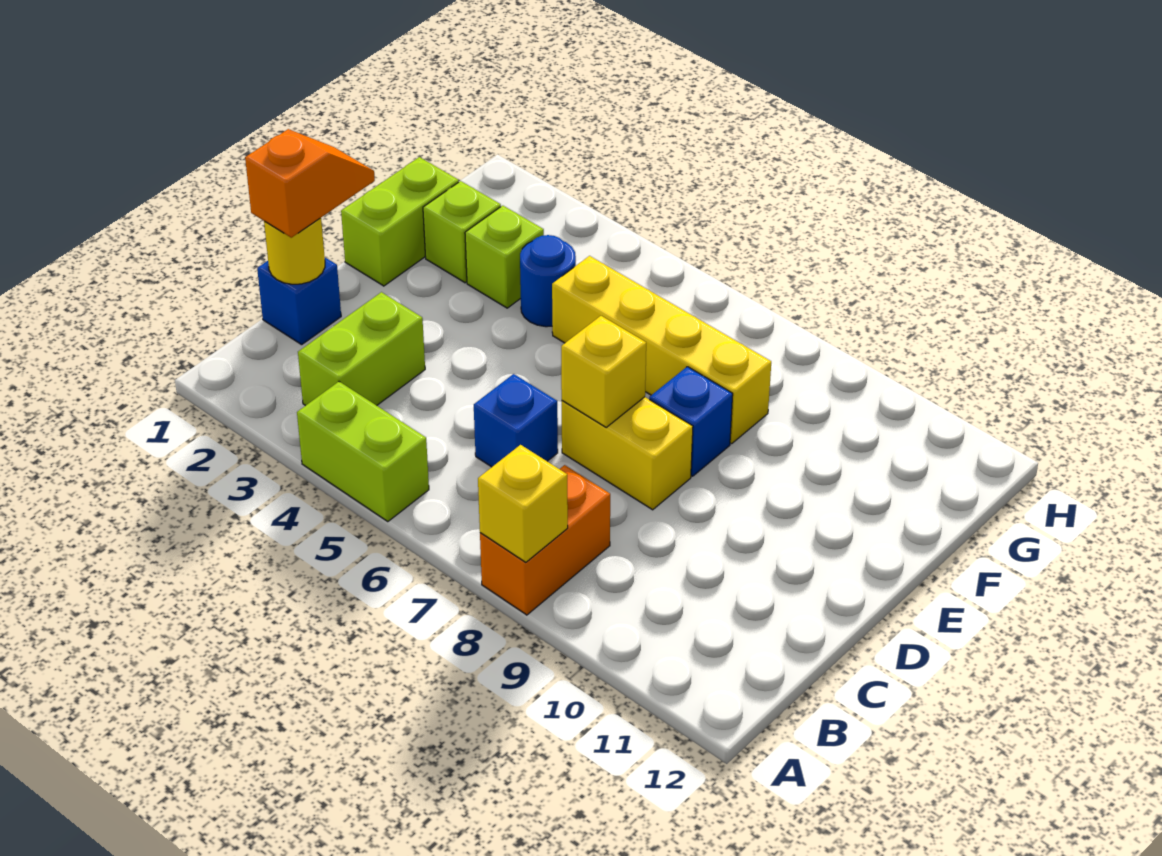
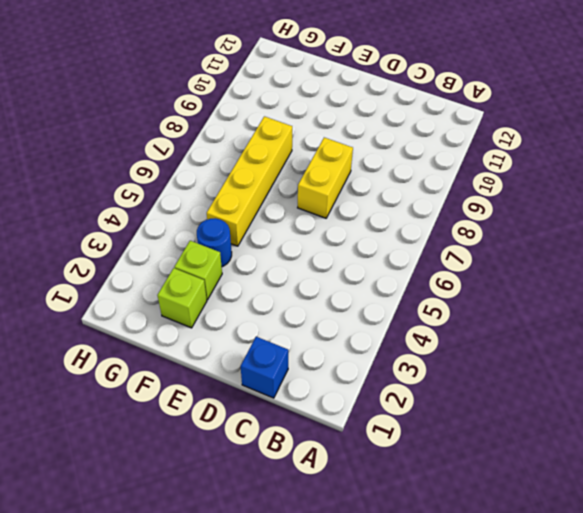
none -> lime 1x2 brick [297,382,429,522]
none -> orange 1x2 brick [480,465,610,615]
none -> lime 1x2 brick [298,292,425,406]

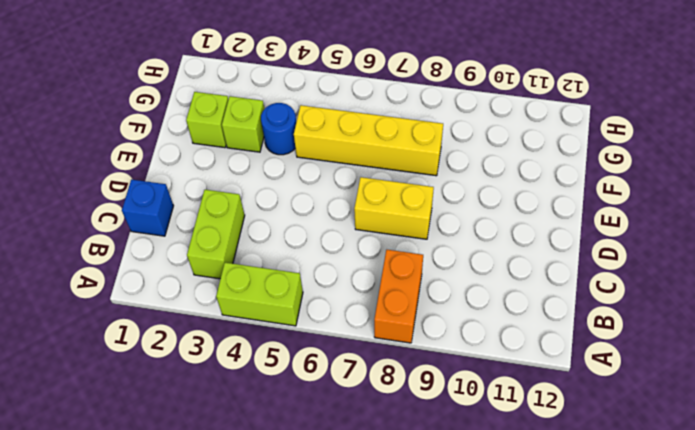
none -> blue 1x1 brick [474,374,558,467]
none -> lime 1x2 brick [341,157,459,286]
none -> blue 1x1 brick [649,367,733,476]

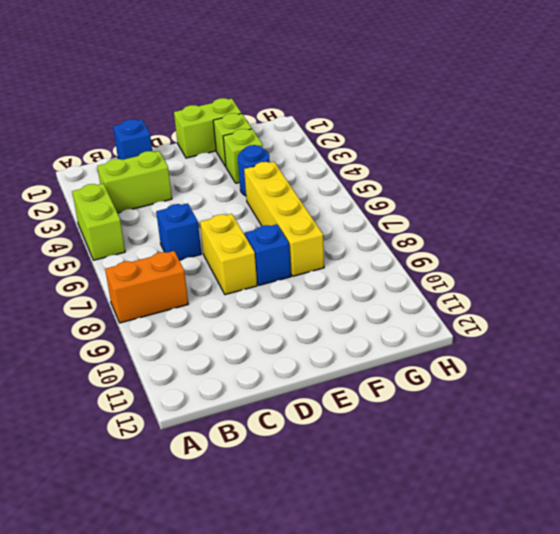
none -> yellow 1x1 brick [478,445,568,562]
none -> yellow 1x1 round brick [264,218,325,284]
none -> yellow 1x1 brick [561,316,646,427]

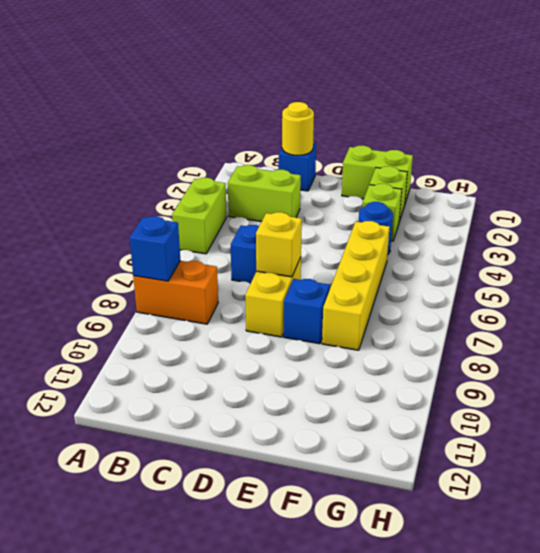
blue 1x1 brick [130,216,180,281] -> yellow 1x1 brick [478,445,568,562]
none -> orange 1x2 slope [245,129,375,238]

